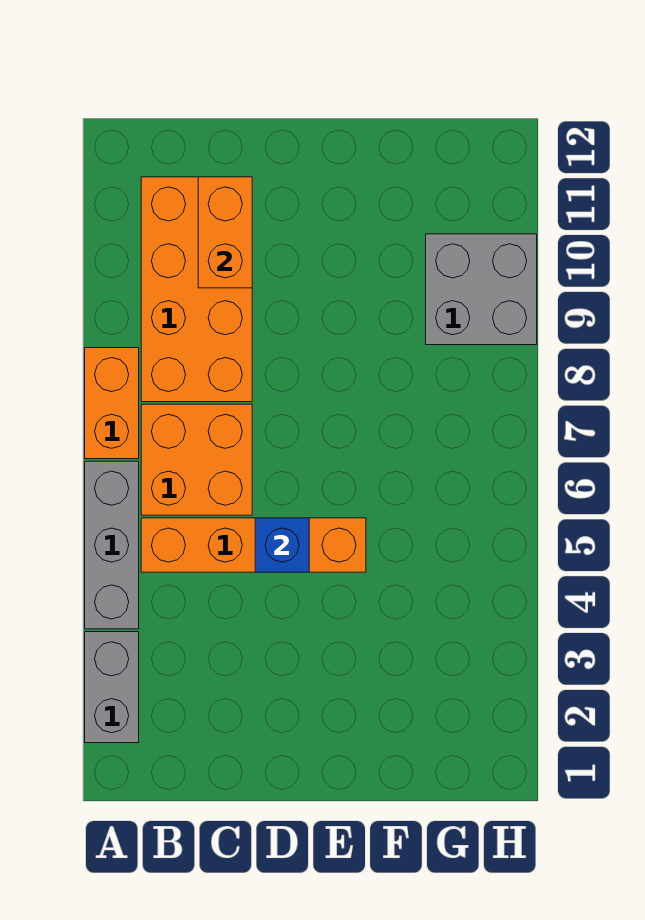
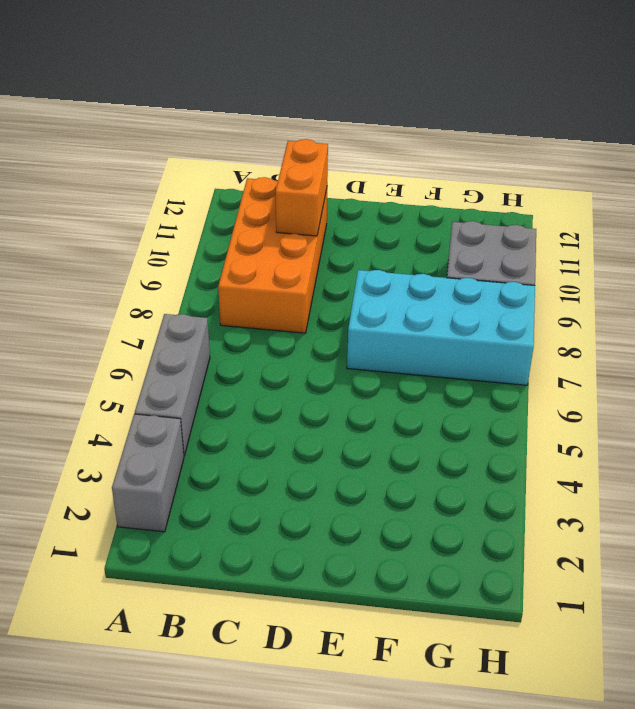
cyan 2x4 brick [347,270,535,385] -> none
none -> orange 1x2 brick [85,348,139,459]
none -> orange 1x4 brick [141,518,366,572]

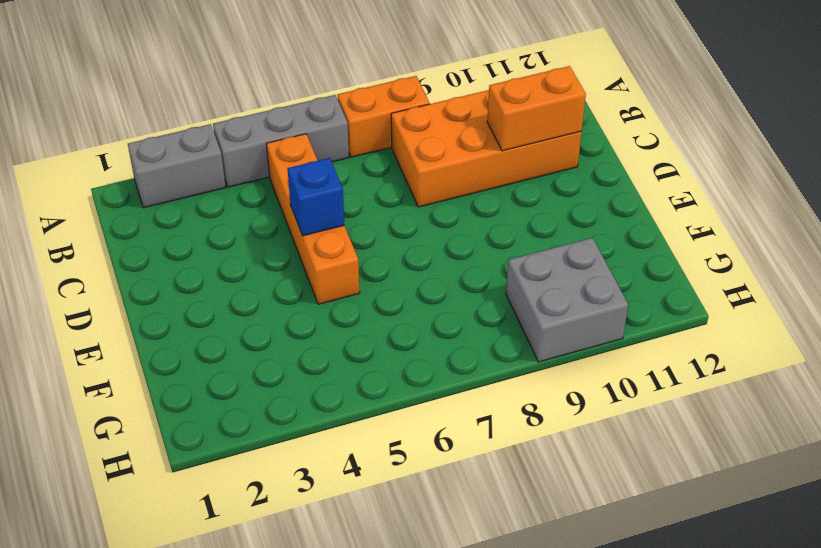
none -> orange 2x2 brick [141,404,252,515]

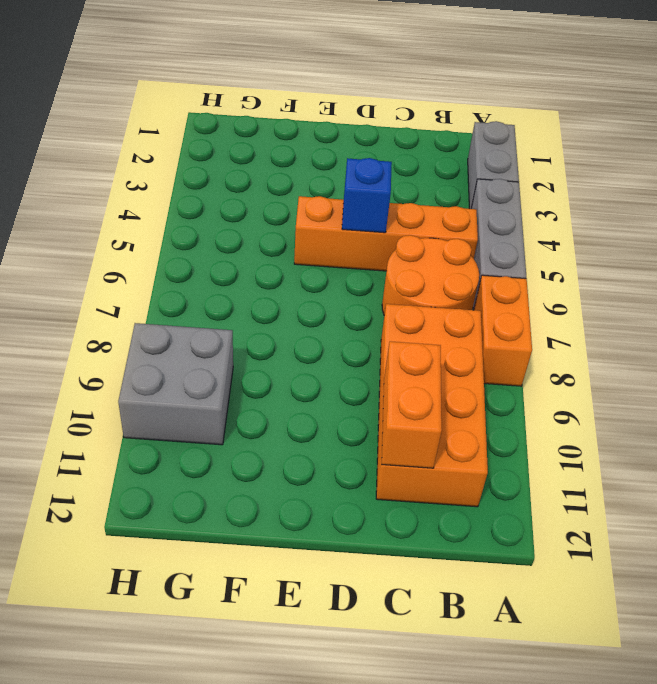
orange 2x2 round brick [382,235,479,315] -> orange 2x2 brick [141,404,252,515]

